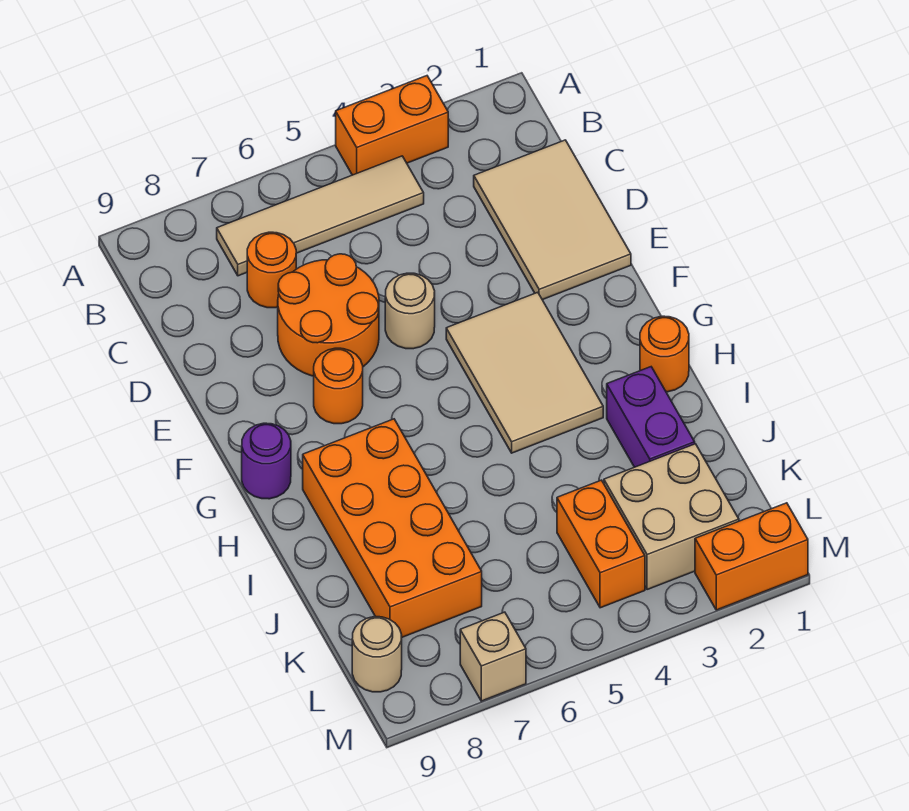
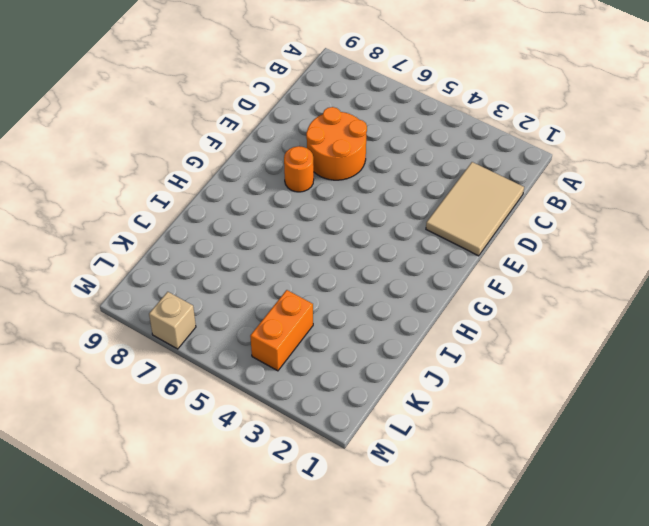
none -> orange 1x2 brick [336,76,448,175]
none -> tan 1x4 tile [217,156,424,276]
none -> orange 1x1 round brick [247,232,296,308]

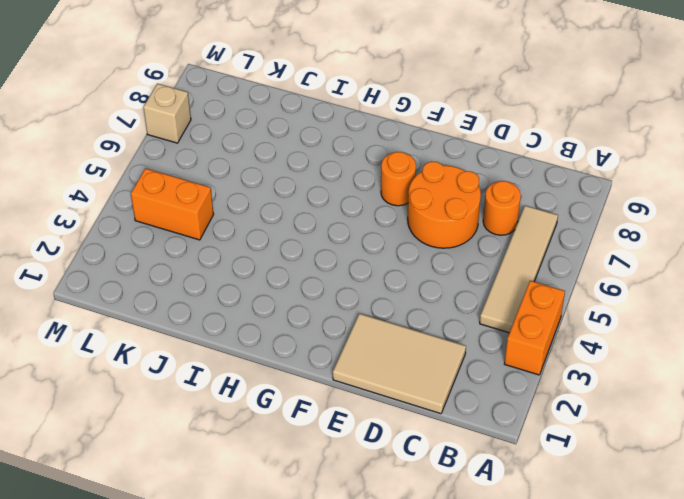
none -> tan 1x1 round brick [385,273,435,349]
none -> tan 2x3 tile [446,292,603,453]
none -> purple 1x1 round brick [242,423,291,499]

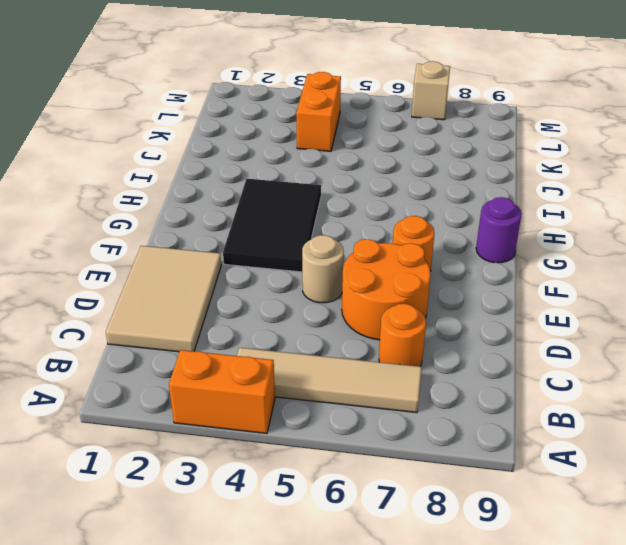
black 2x3 tile [223,179,321,272] -> tan 2x3 tile [446,292,603,453]
none -> orange 1x1 round brick [640,316,689,392]
none -> orange 2x4 brick [303,419,482,637]
none -> purple 1x2 brick [607,367,695,467]

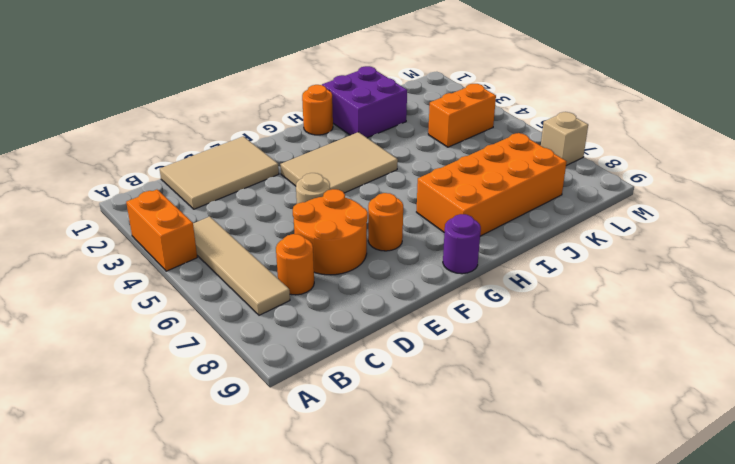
purple 2x2 brick [322,66,407,138] -> purple 1x2 brick [607,367,695,467]
none -> tan 2x2 brick [604,444,739,590]
none -> tan 1x1 round brick [352,617,402,692]
none -> orange 1x2 brick [695,503,808,610]

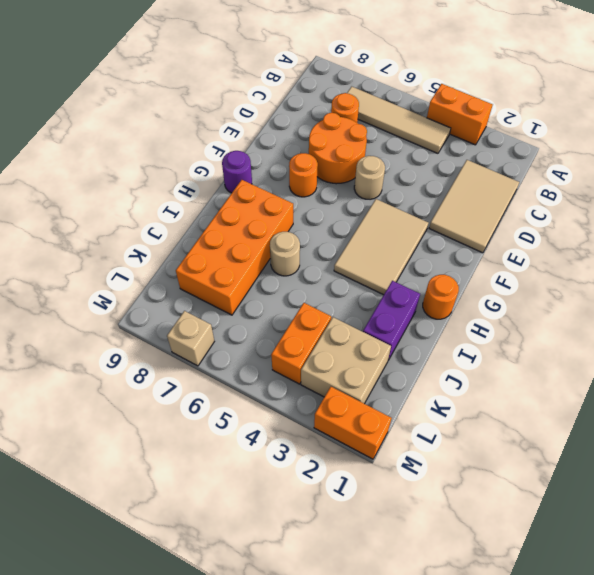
tan 1x1 round brick [270,232,300,276] -> tan 1x1 round brick moved to [352,617,402,692]

